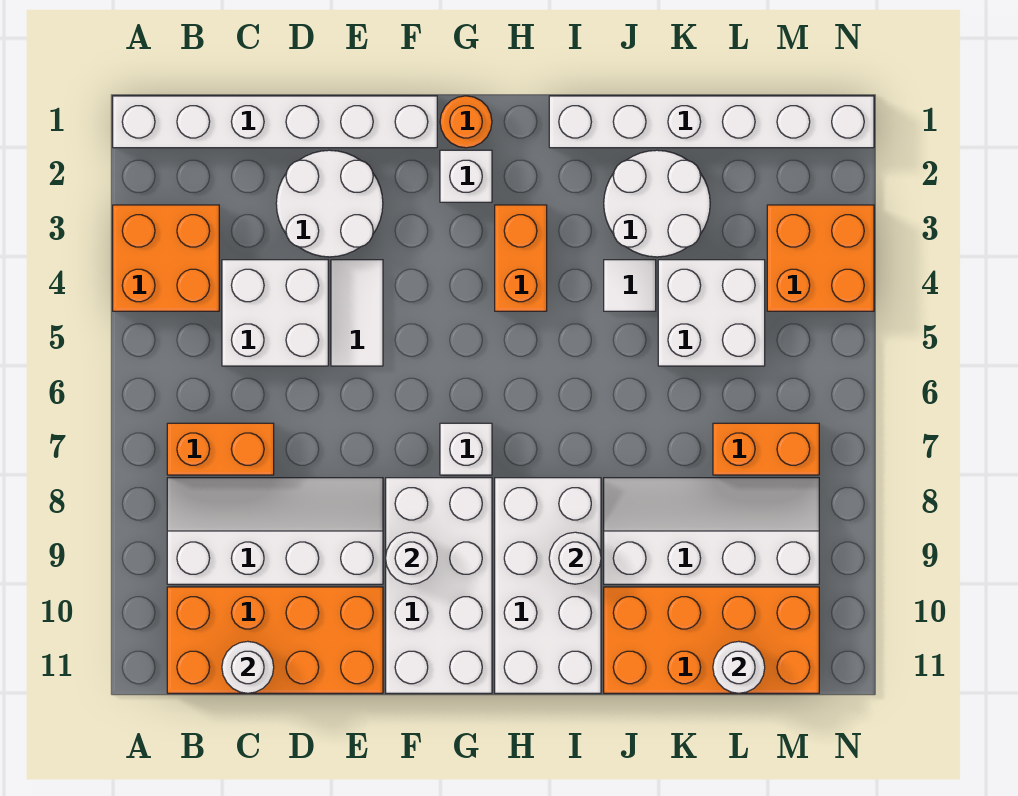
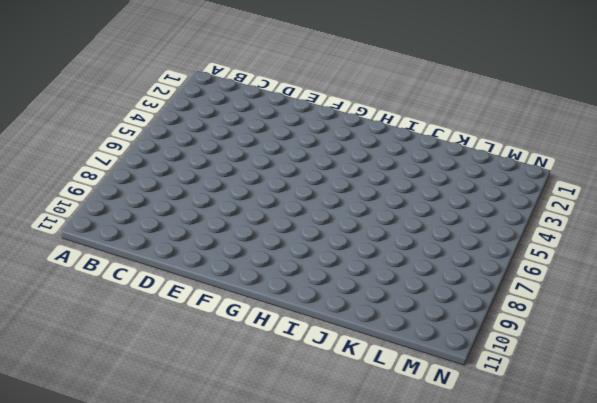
none -> white 1x6 brick [113,96,437,148]
none -> orange 2x2 brick [113,205,219,311]
none -> orange 1x2 brick [167,423,274,475]

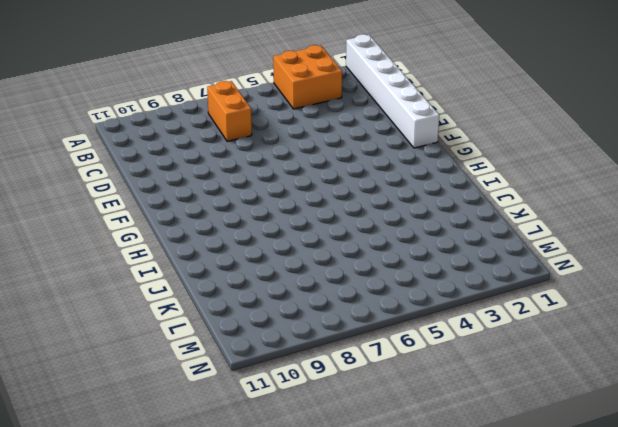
none -> white 2x4 slope [167,478,383,584]
none -> orange 2x4 brick [167,587,383,693]
none -> white 2x2 brick [222,260,328,366]

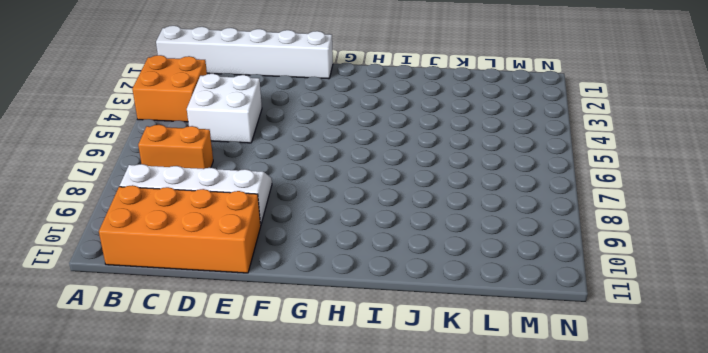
none -> white 2x2 round brick [276,150,383,257]
none -> white 1x2 tile [331,260,383,366]
none -> white 2x4 brick [386,478,492,693]

